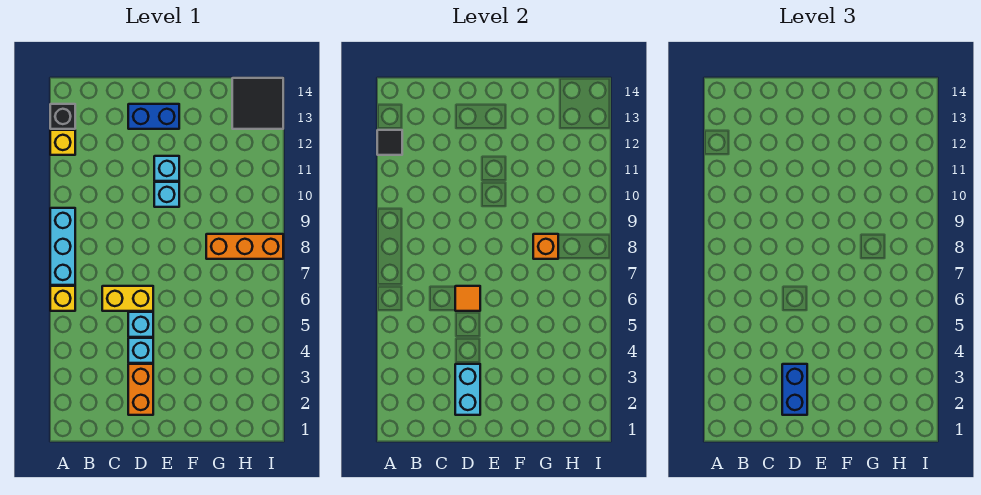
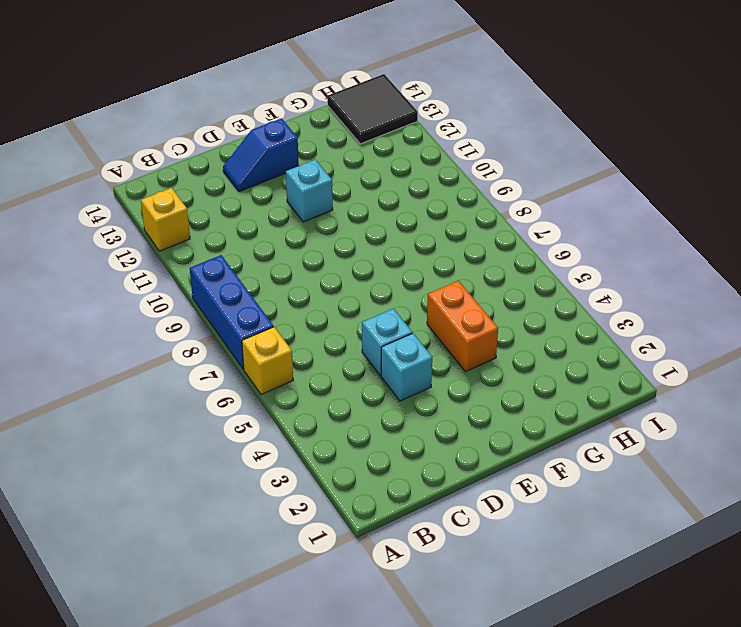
blue 1x3 brick [190,255,274,369] -> cyan 1x3 brick [50,208,75,285]
blue 1x2 slope [223,118,299,191] -> blue 1x2 brick [128,104,179,129]
orange 1x2 brick [427,281,498,372] -> orange 1x2 brick moved to [128,364,153,415]
none -> black 1x1 brick [50,104,75,129]
none -> yellow 1x2 brick [102,286,153,311]
none -> cyan 1x1 brick [154,182,179,207]

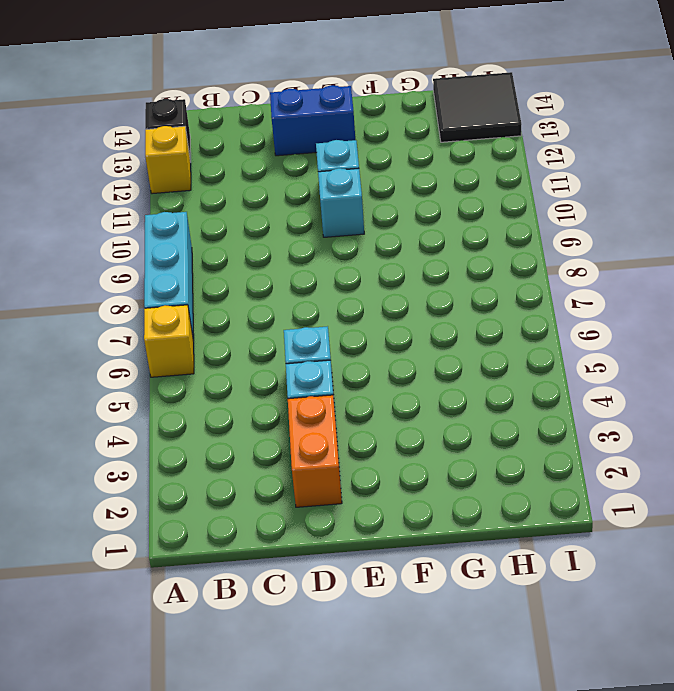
none -> yellow 1x2 brick [102,286,153,311]
none -> orange 1x3 brick [206,234,283,259]
none -> black 1x1 tile [377,130,402,155]

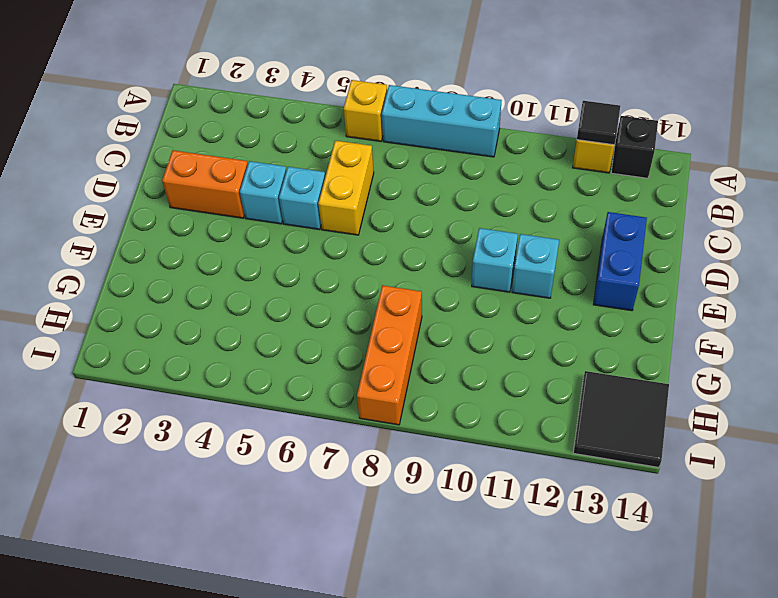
none -> cyan 1x2 brick [455,364,480,415]
none -> orange 1x1 tile [455,286,480,311]
none -> orange 1x1 brick [533,234,558,259]

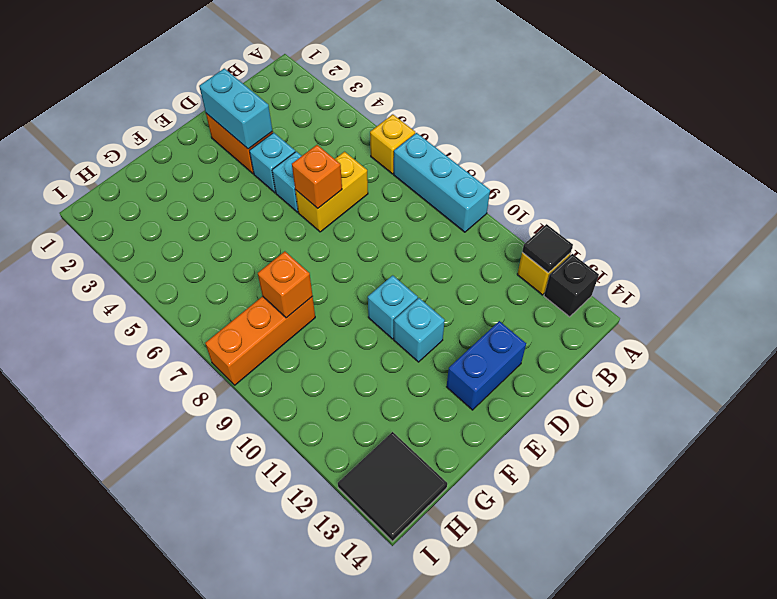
orange 1x1 brick [292,145,342,208] -> orange 1x1 tile [455,286,480,311]
none -> blue 1x2 brick [782,364,807,415]

